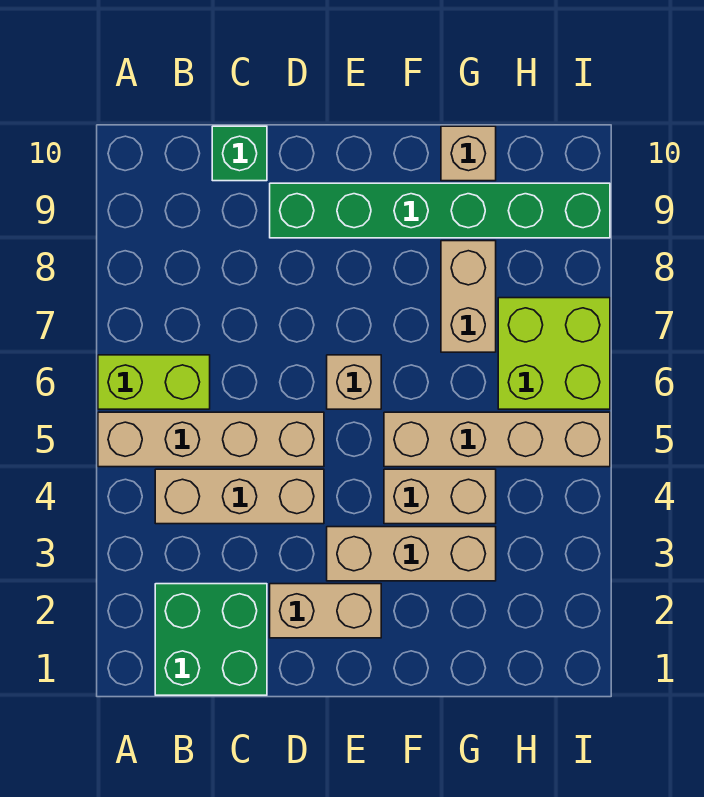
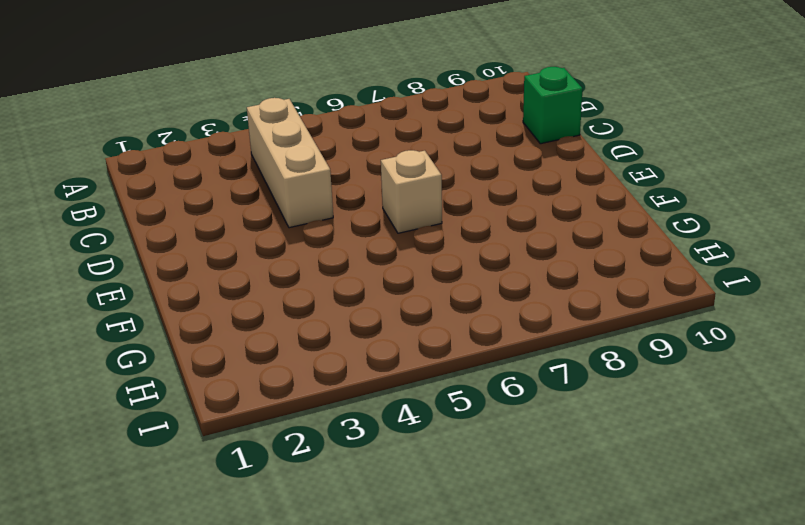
none -> tan 1x4 brick [98,412,324,467]
none -> lime 1x2 brick [98,355,210,409]
none -> green 2x2 brick [155,584,267,695]

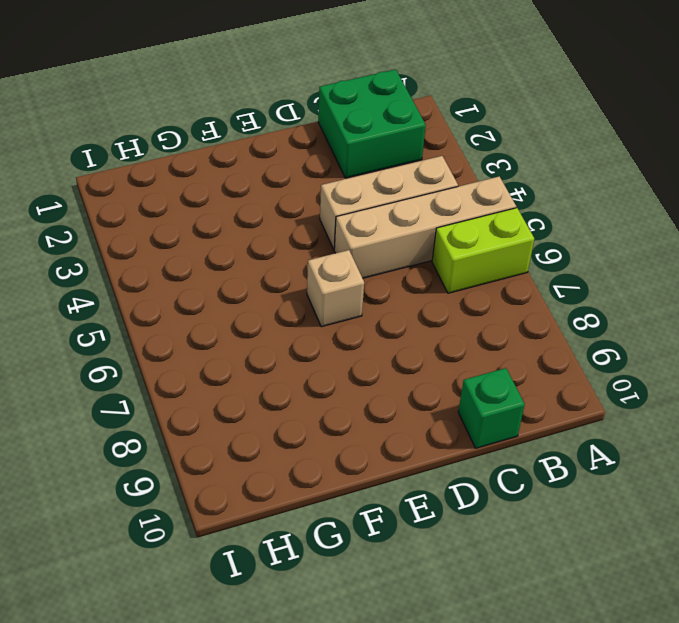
none -> tan 1x2 brick [270,584,381,638]
none -> green 1x6 brick [270,183,610,238]
none -> tan 1x3 brick [327,527,496,581]

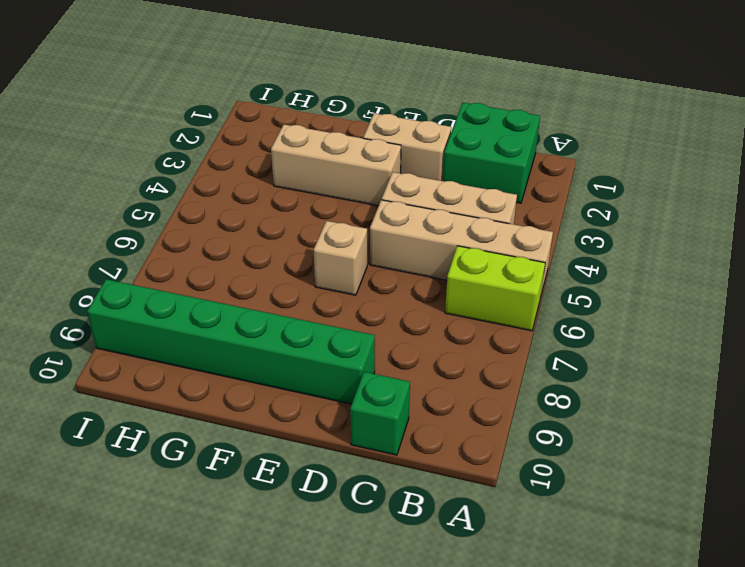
none -> tan 1x2 brick [384,469,496,524]
none -> tan 1x4 brick [384,412,610,467]
none -> tan 1x2 brick [441,241,496,352]

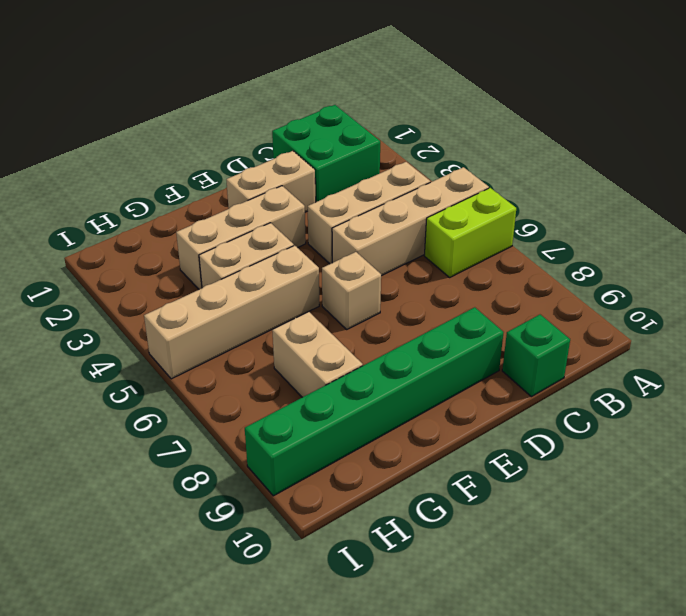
none -> tan 1x1 brick [441,126,496,181]
none -> lime 2x2 brick [498,298,610,409]

